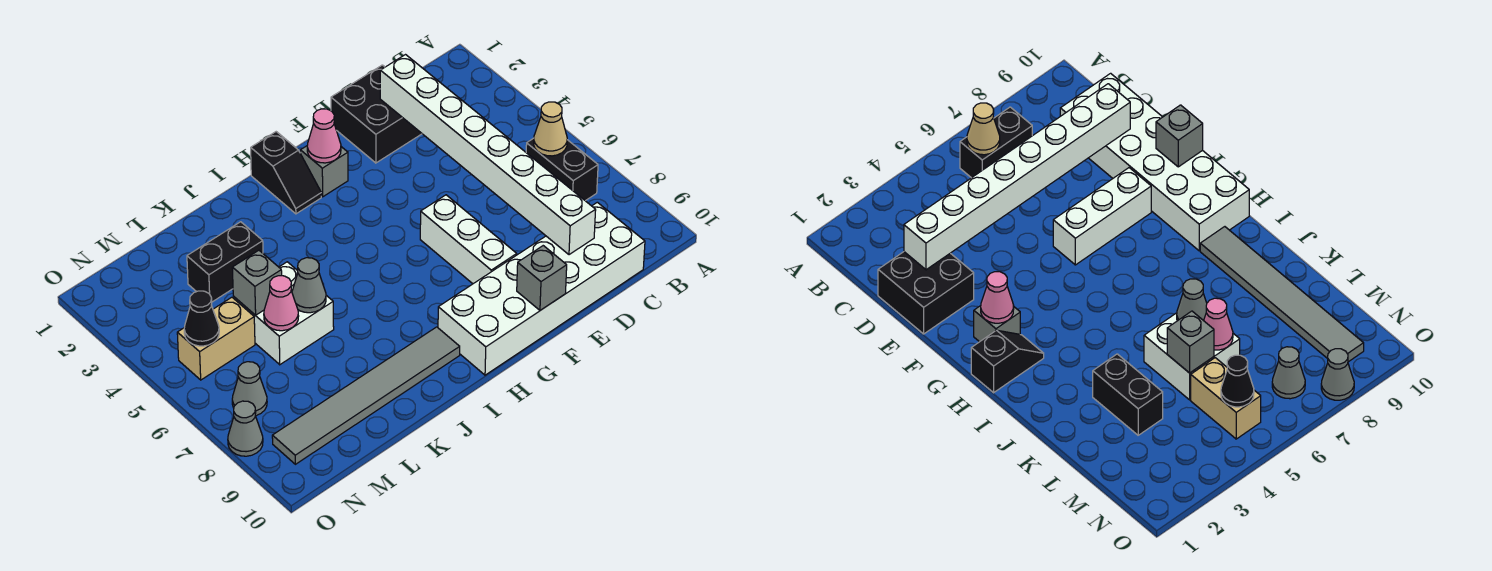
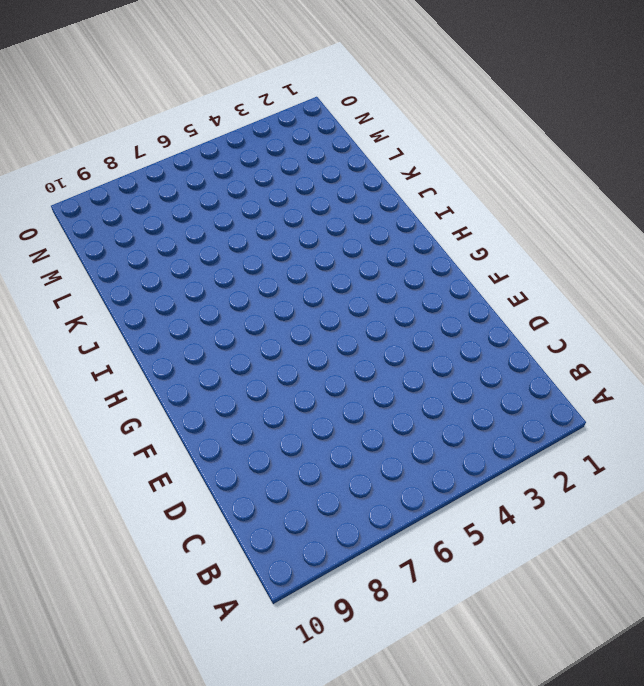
none -> black 1x2 brick [526,138,598,201]
none -> white 2x6 brick [438,202,645,375]
none -> black 2x2 brick [331,65,422,163]

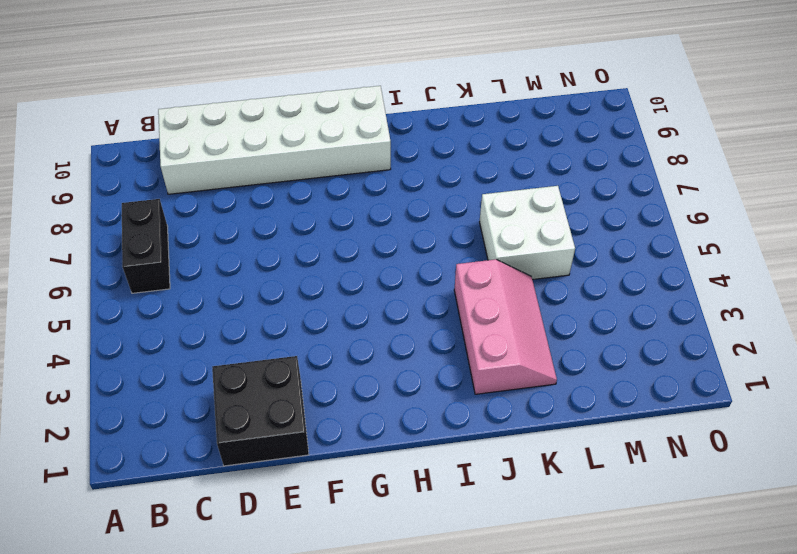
pink 2x3 slope [454,259,557,394] -> black 1x2 brick [187,222,263,302]
none -> white 1x3 brick [420,195,517,284]
none -> grey 1x1 brick [300,146,348,197]
none -> black 1x2 slope [251,132,321,214]

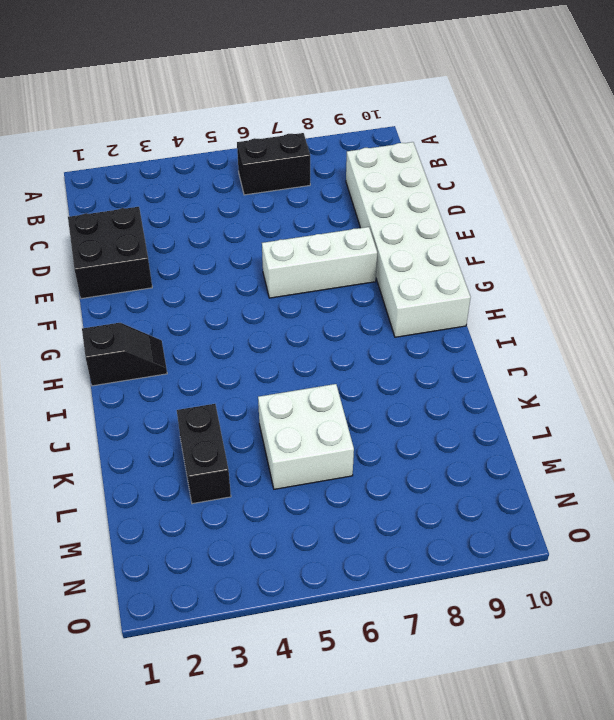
none -> grey 1x1 brick [300,146,348,197]
none -> grey 1x6 tile [272,327,460,464]
none -> tan 1x2 brick [177,297,255,380]

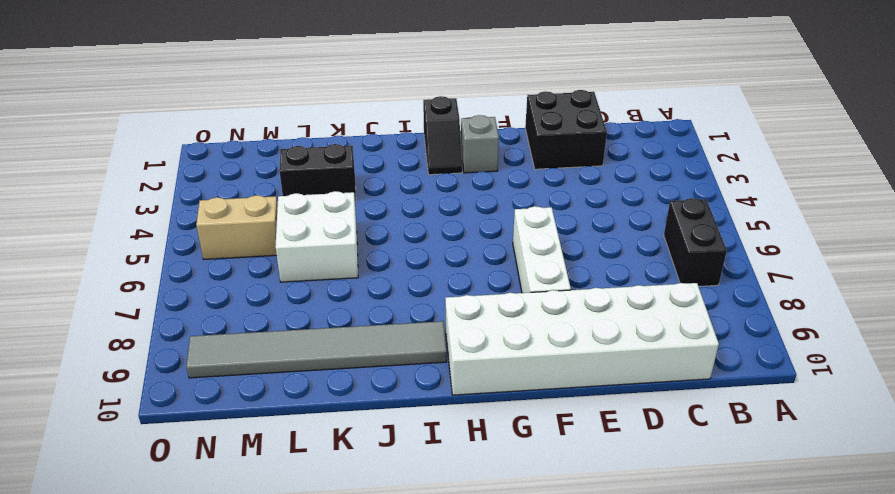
none -> grey 1x1 cone [232,362,267,416]
none -> grey 1x1 cone [228,401,263,456]
none -> tan 1x1 cone [534,102,567,156]

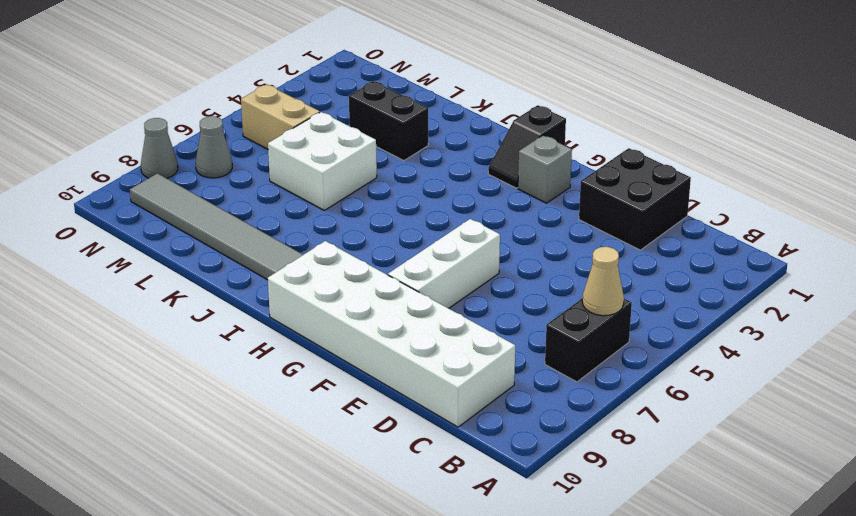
none -> white 1x8 brick [380,55,596,255]
none -> grey 1x1 brick [517,246,567,310]
none -> pink 1x1 cone [307,109,341,163]

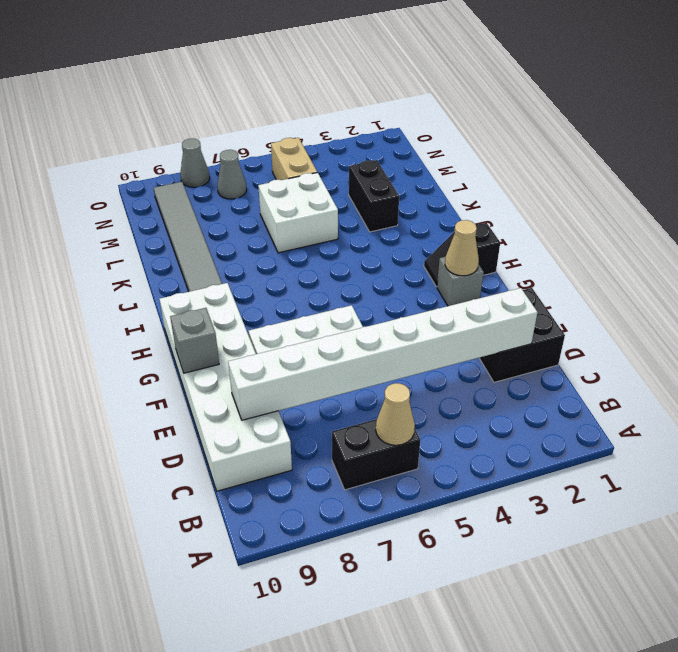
tan 1x1 cone [445,220,479,276] -> pink 1x1 cone [307,109,341,163]
none -> grey 1x1 cone [292,258,326,313]
none -> grey 1x1 brick [232,250,282,315]
none -> pink 1x1 cone [264,276,299,331]

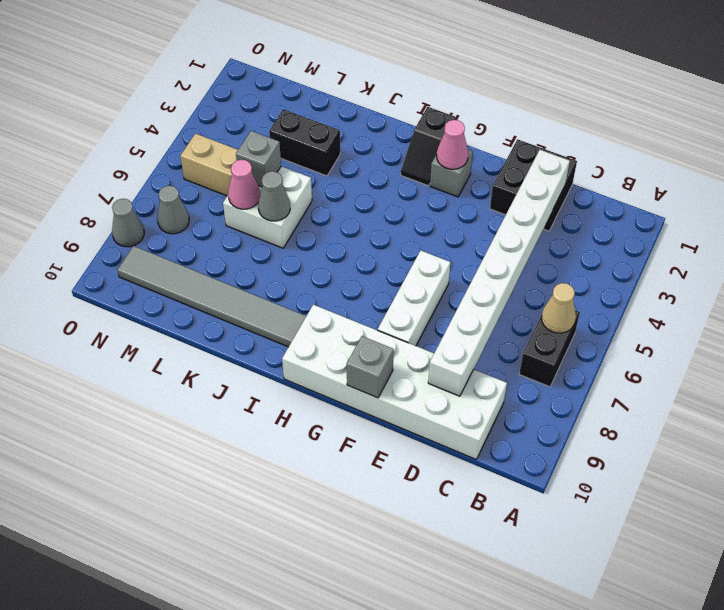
none -> black 1x1 cone [184,291,219,346]

